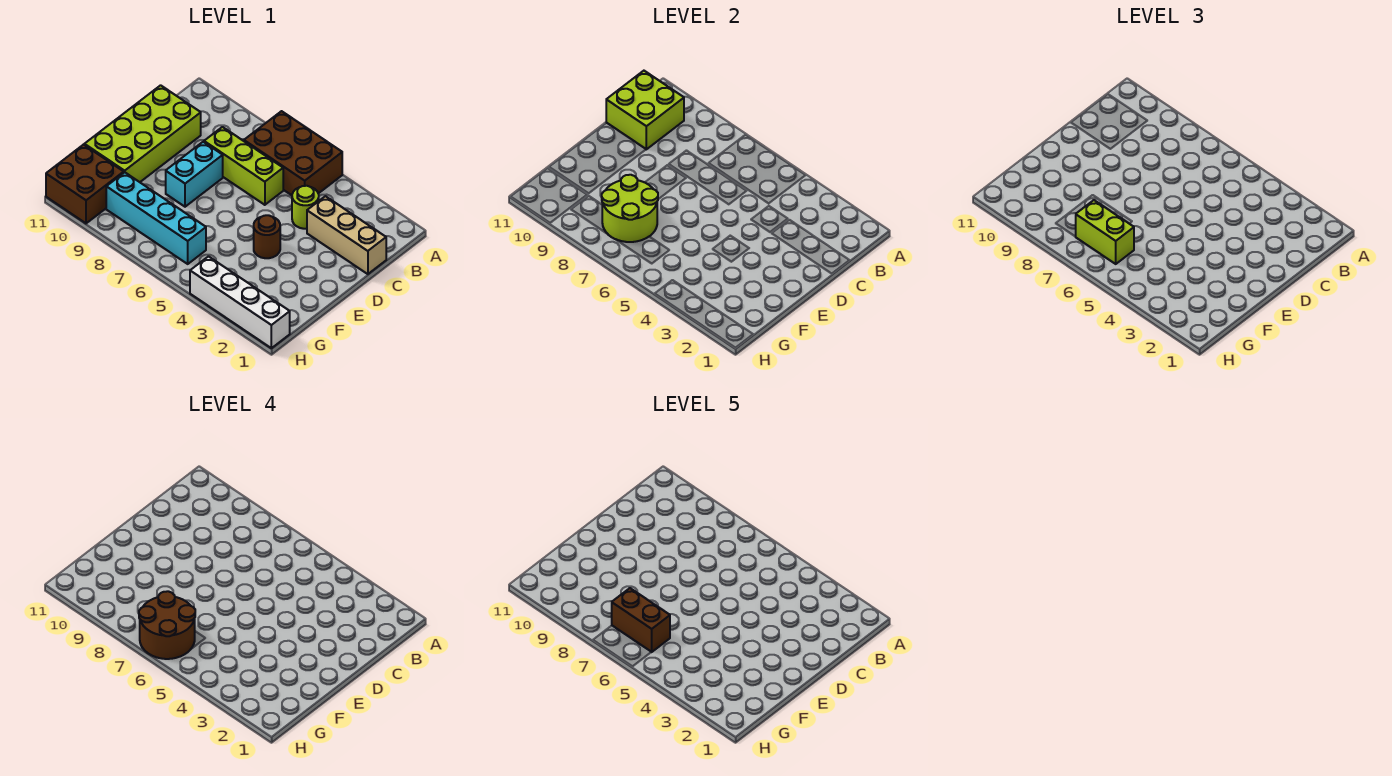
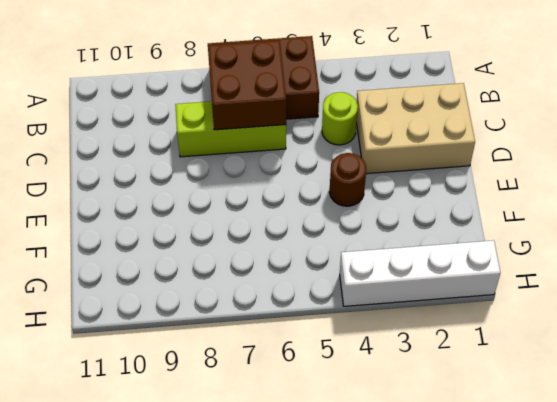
brown 2x2 brick [208,40,286,130] -> brown 2x2 brick moved to [46,145,124,223]
tan 2x3 brick [356,83,475,174] -> tan 1x3 brick [307,196,386,274]
none -> lime 2x4 brick [84,85,201,182]
none -> cyan 1x2 brick [166,142,223,207]
none -> cyan 1x4 brick [106,172,206,264]

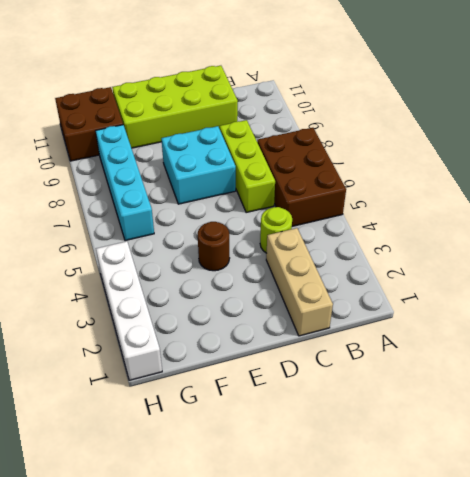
cyan 2x2 brick [161,126,236,204] -> cyan 1x2 brick [166,142,223,207]
none -> lime 2x2 brick [606,71,684,149]
none -> lime 2x2 round brick [602,175,658,242]
none -> lime 1x2 brick [1076,200,1134,264]

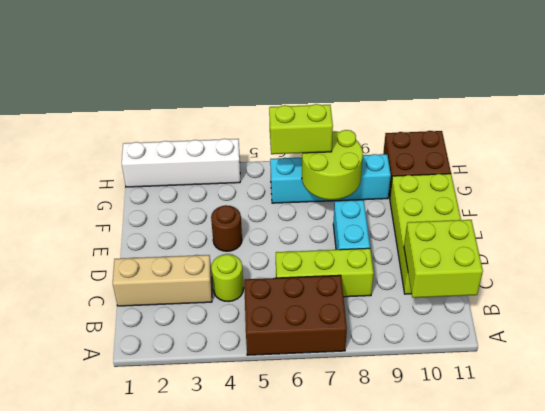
none -> brown 2x2 round brick [139,591,195,659]
none -> brown 1x2 brick [612,588,670,652]

